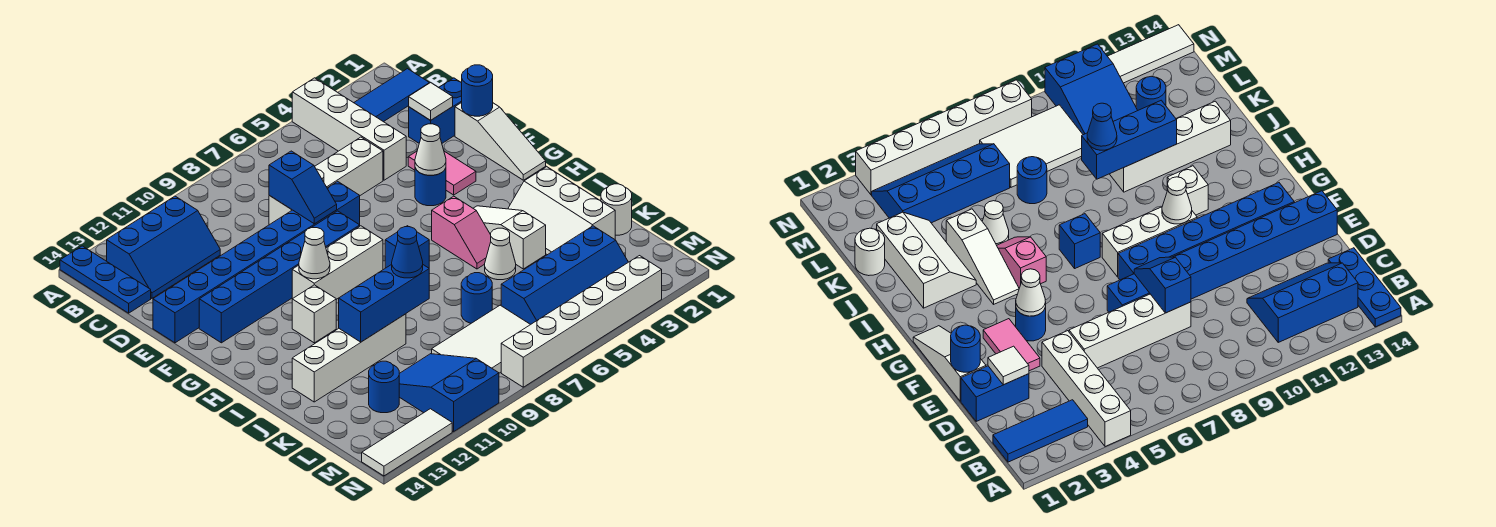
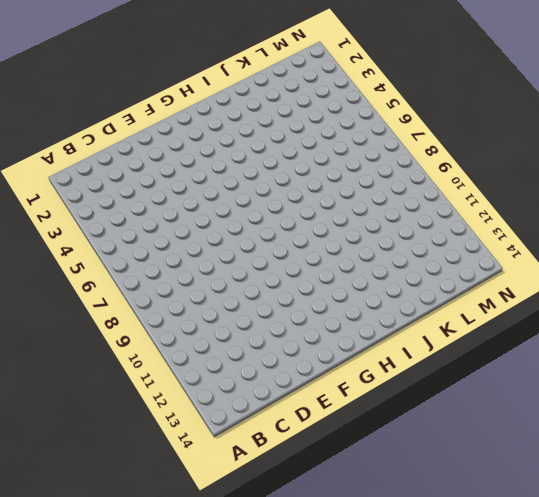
none -> white 1x4 brick [292,78,406,180]
none -> blue 1x3 plate [60,246,151,313]
none -> blue 1x3 tile [354,69,429,122]
none -> blue 2x3 slope [107,196,220,298]

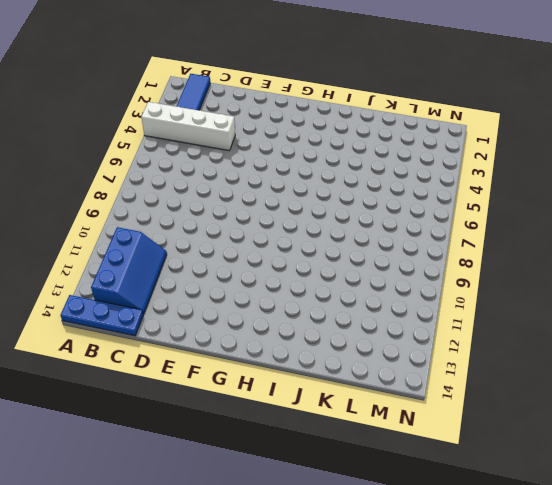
none -> blue 1x2 brick [409,78,462,143]
none -> white 1x4 brick [269,137,383,225]
none -> white 1x3 slope [455,103,546,180]
none -> pink 1x2 tile [408,151,476,195]

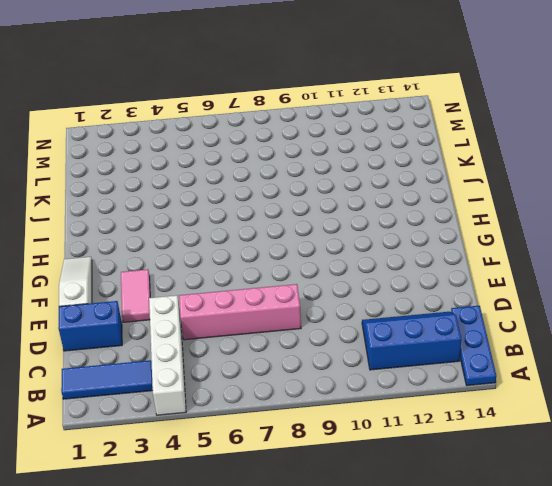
pink 1x4 brick [179,284,301,340] -> white 1x4 brick [269,137,383,225]
none -> blue 1x8 brick [153,181,360,343]
none -> blue 1x1 round brick [415,168,446,206]
none -> blue 1x6 brick [199,211,360,343]
none -> white 1x3 brick [292,226,383,299]

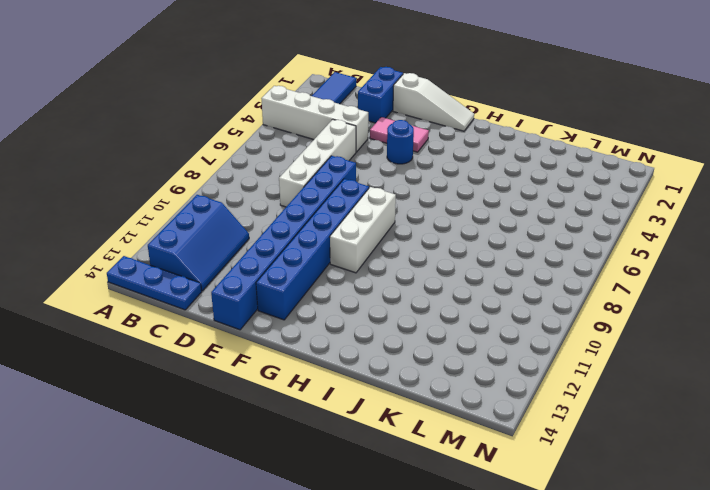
none -> white 1x3 slope [473,206,546,269]
none -> pink 1x2 slope [432,196,491,269]
none -> blue 1x1 brick [385,226,429,268]
none -> white 1x1 brick [292,285,336,343]

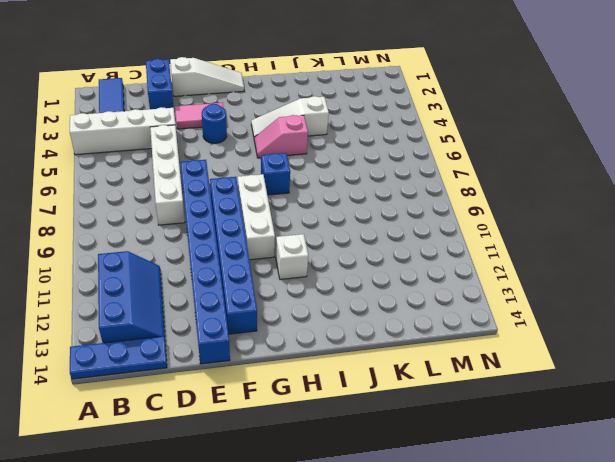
pink 1x2 slope [254,115,308,158] -> pink 1x2 slope turned to [432,196,491,269]
none -> white 2x3 slope [508,167,615,255]
none -> white 1x1 cone [485,228,516,280]
none -> white 1x4 brick [292,314,406,402]
none -> white 1x1 round brick [601,184,632,235]

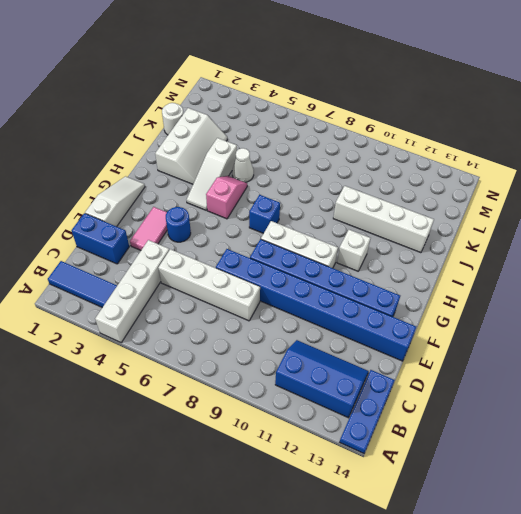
none -> blue 1x1 round brick [461,273,492,323]
none -> blue 2x4 slope [501,226,628,324]
none -> white 2x3 tile [432,305,531,373]
none -> blue 2x3 slope [399,354,499,432]

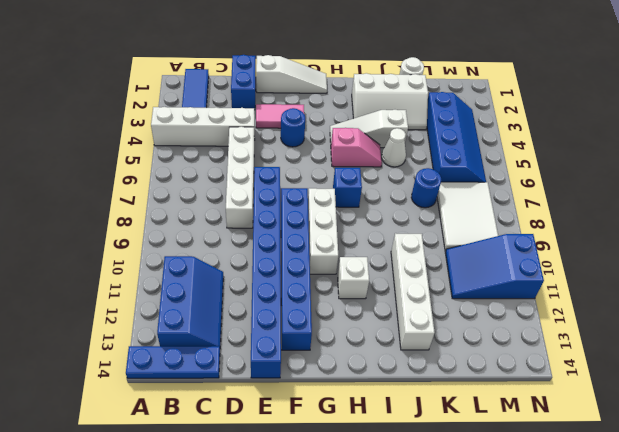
none -> blue 1x1 round brick [369,361,399,413]
none -> white 1x6 brick [501,256,662,387]
none -> white 1x3 tile [362,409,452,476]
none -> white 1x1 tile [409,83,453,120]

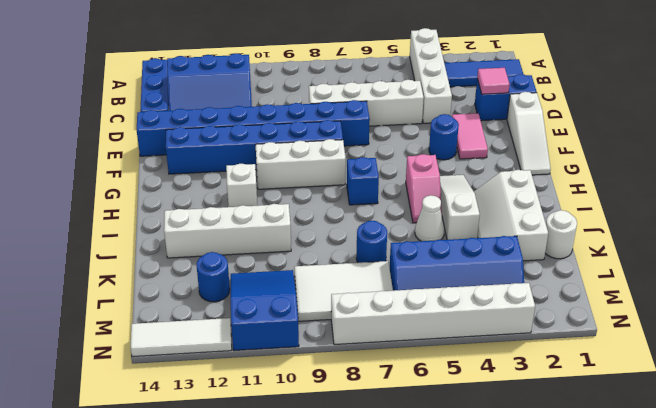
pink 1x1 tile [477,68,510,94] -> white 1x1 tile [409,83,453,120]
none -> blue 1x2 slope [269,151,337,224]
none -> blue 1x1 round brick [462,65,493,116]
none -> white 1x1 cone [415,124,446,175]
none -> white 1x1 cone [299,228,330,279]

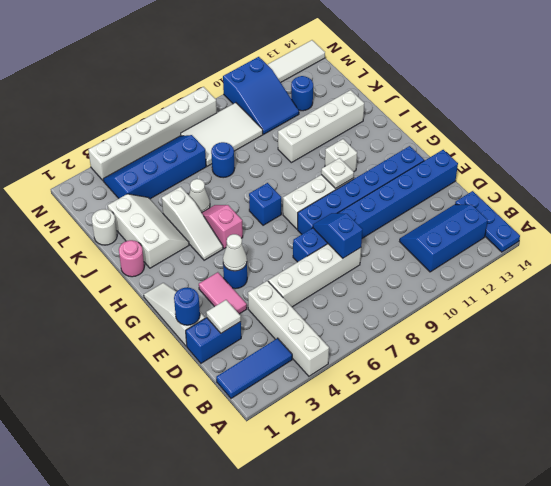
white 1x1 plate [321,158,354,189] -> white 1x1 cone [299,228,330,279]
pink 1x1 round brick [119,240,144,277] -> none
none -> blue 1x3 brick [339,264,429,342]
none -> blue 1x1 cone [392,227,423,278]

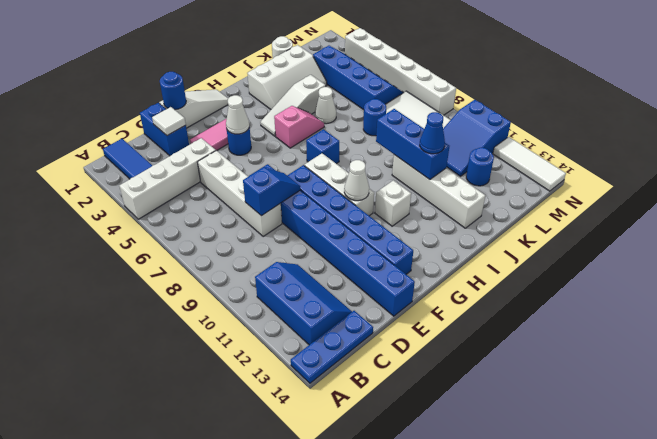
blue 1x1 cone [420,112,445,154] -> blue 1x1 cone moved to [392,227,423,278]

